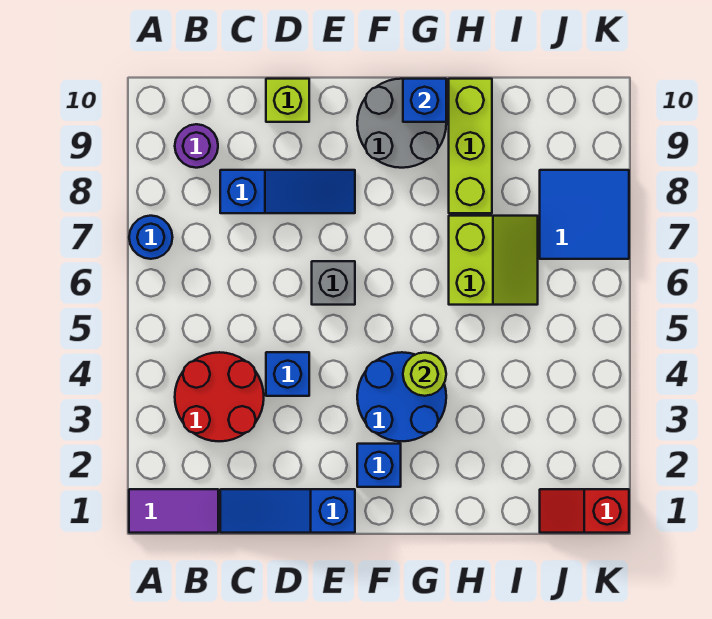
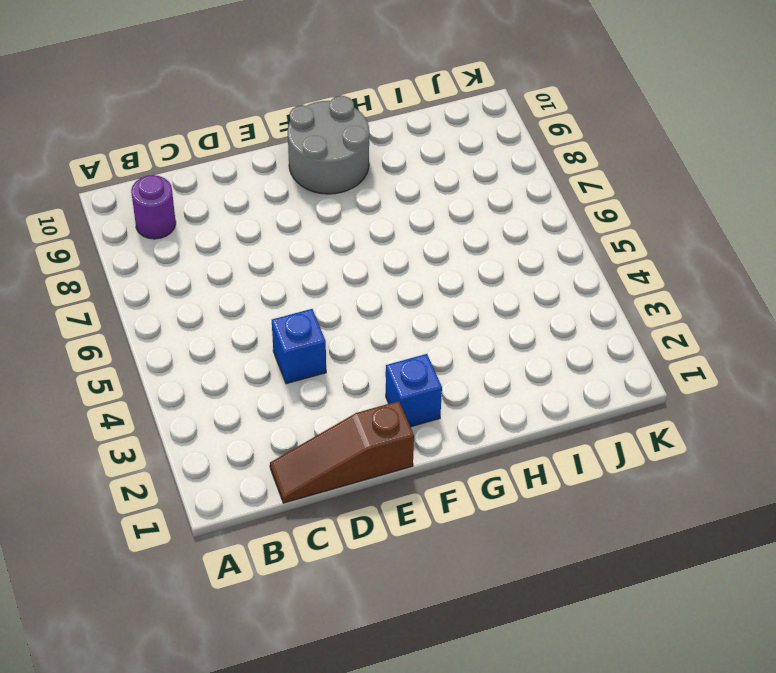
brown 1x3 slope [270,401,414,503] -> blue 1x3 slope [220,489,355,533]
none -> purple 1x2 tile [129,489,218,533]
none -> blue 1x1 round brick [129,216,173,259]
none -> red 2x2 round brick [175,352,264,441]

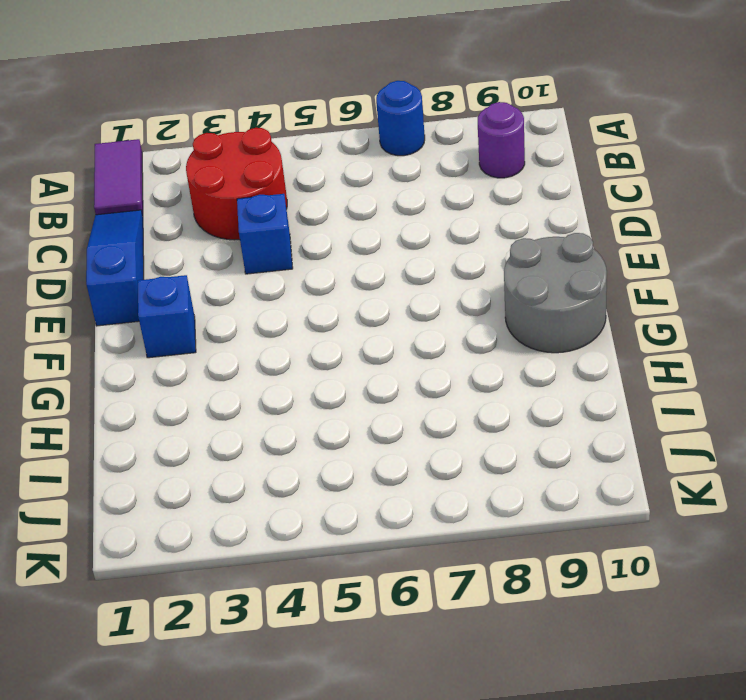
none -> blue 1x3 slope [220,170,355,213]
none -> lime 1x1 brick [266,79,309,122]
none -> grey 1x1 brick [312,261,355,305]

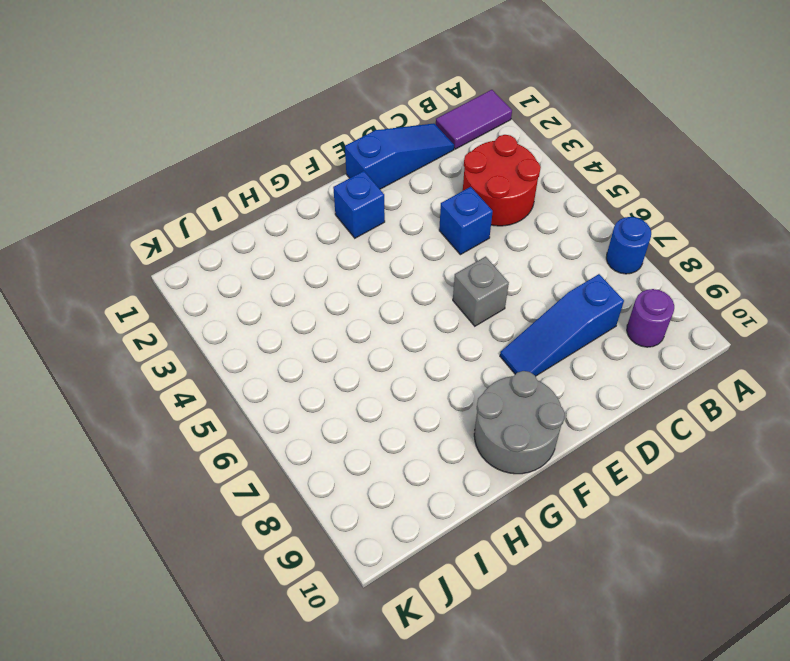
none -> lime 1x1 brick [266,79,309,122]
none -> blue 2x2 round brick [357,352,446,441]
none -> lime 2x2 slope [449,216,538,305]

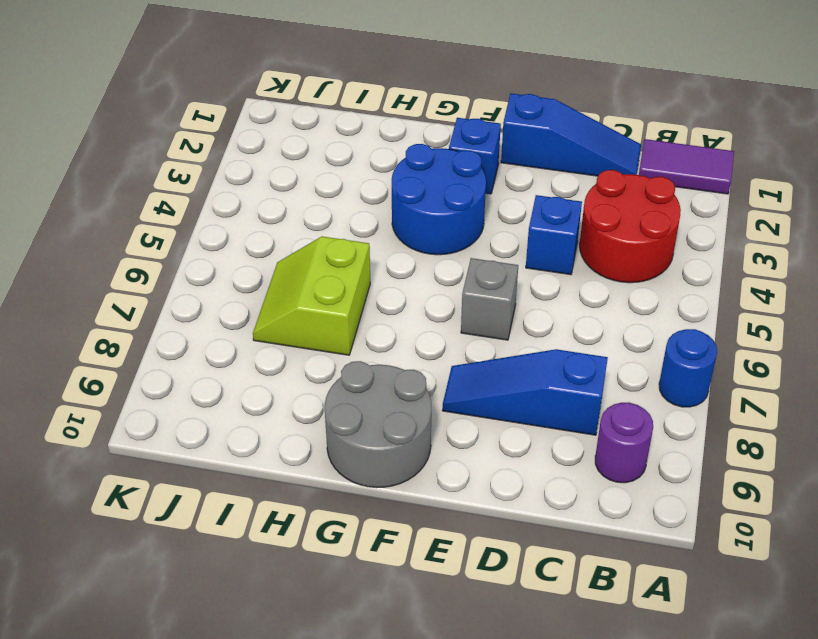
none -> lime 1x1 brick [266,79,309,122]
none -> lime 1x3 brick [449,79,492,213]
none -> red 1x2 slope [540,489,629,533]

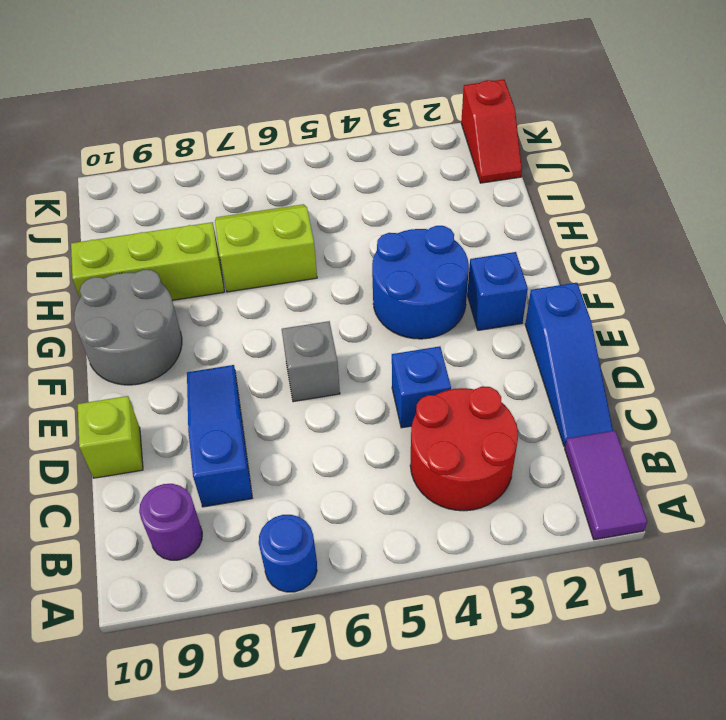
none -> blue 2x2 tile [540,170,629,259]
none -> lime 1x1 round brick [403,352,446,396]
none -> blue 1x1 brick [403,79,446,122]

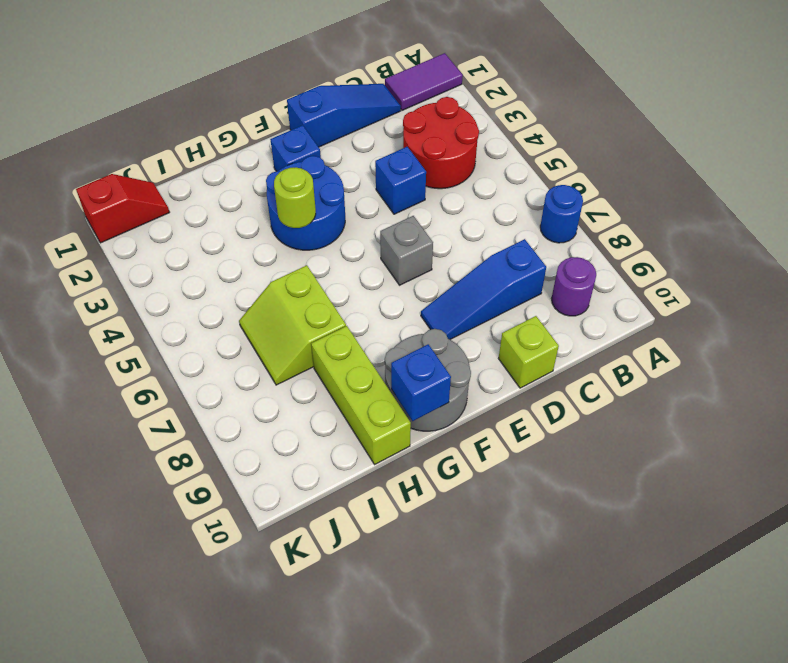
none -> blue 2x2 tile [540,170,629,259]

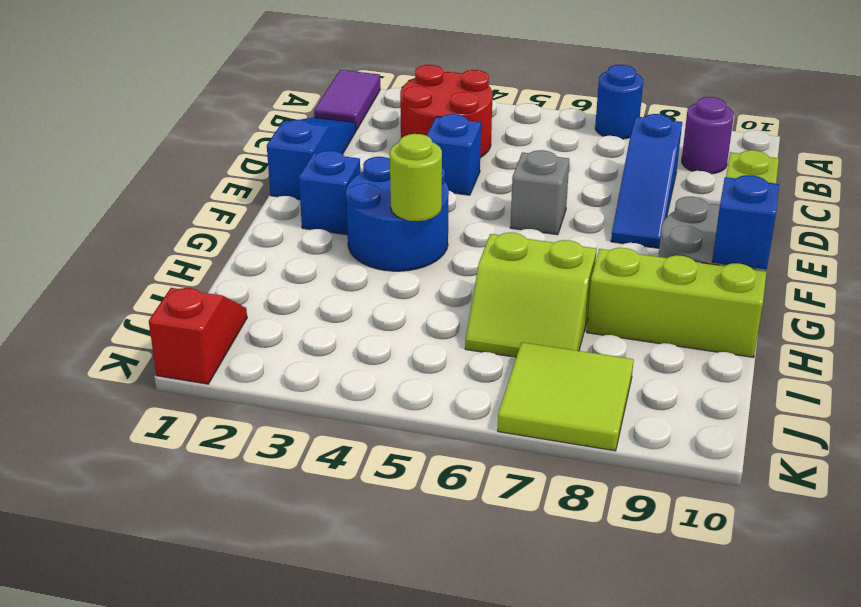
lime 2x2 tile [498,342,634,451] -> blue 2x2 tile [540,170,629,259]

